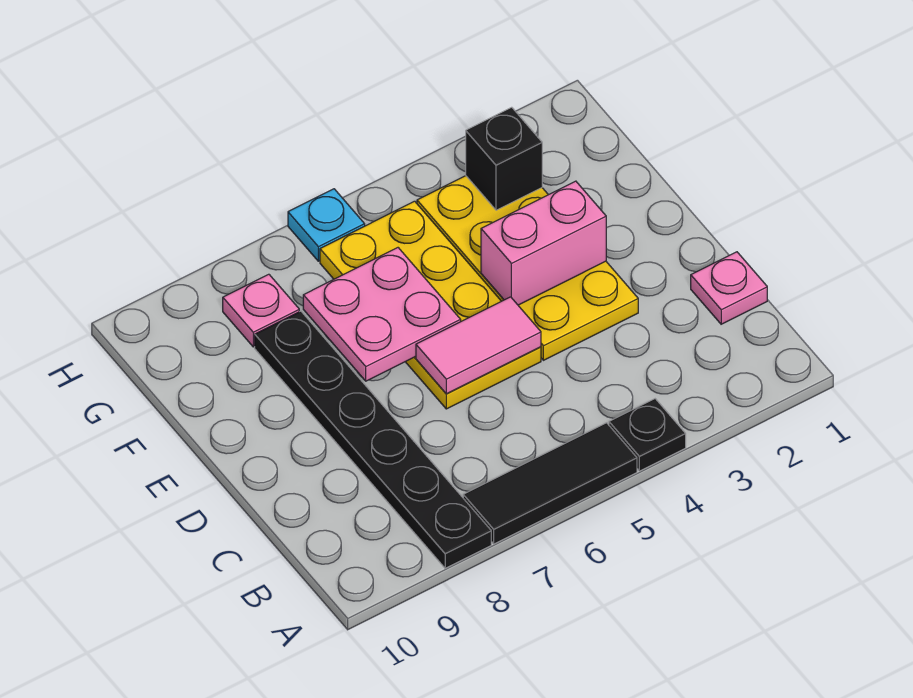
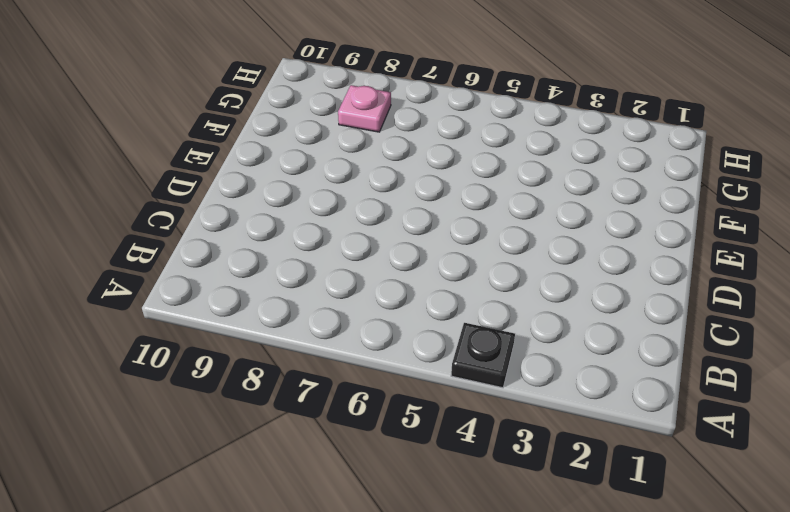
none -> black 1x3 tile [463,423,637,544]
none -> black 1x6 plate [255,311,491,568]
none -> pink 1x1 plate [691,252,767,324]

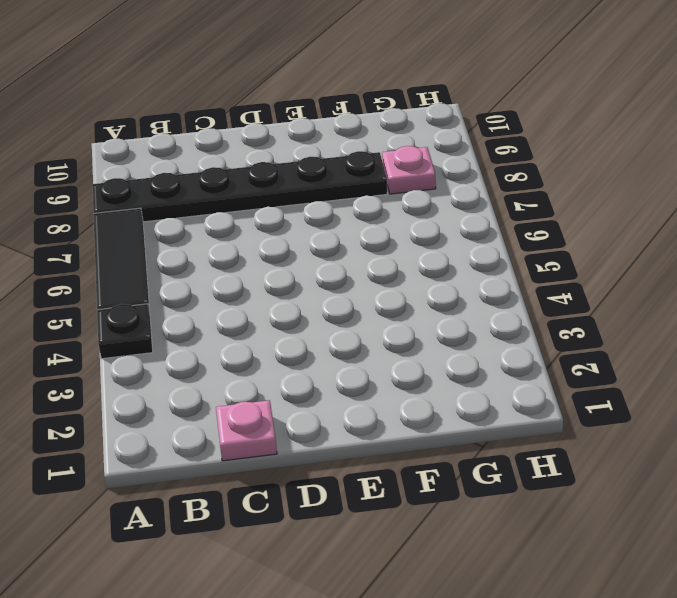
none -> yellow 2x4 plate [417,176,638,360]
none -> yellow 2x4 plate [320,201,541,409]
none -> cyan 1x1 plate [288,189,365,261]

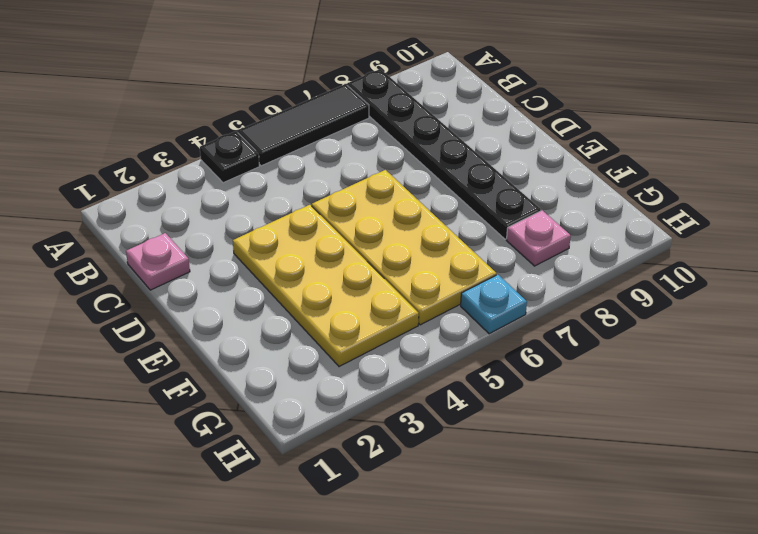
none -> pink 1x2 tile [416,297,541,394]
none -> pink 1x2 brick [481,181,606,305]
none -> pink 2x2 plate [303,248,461,381]

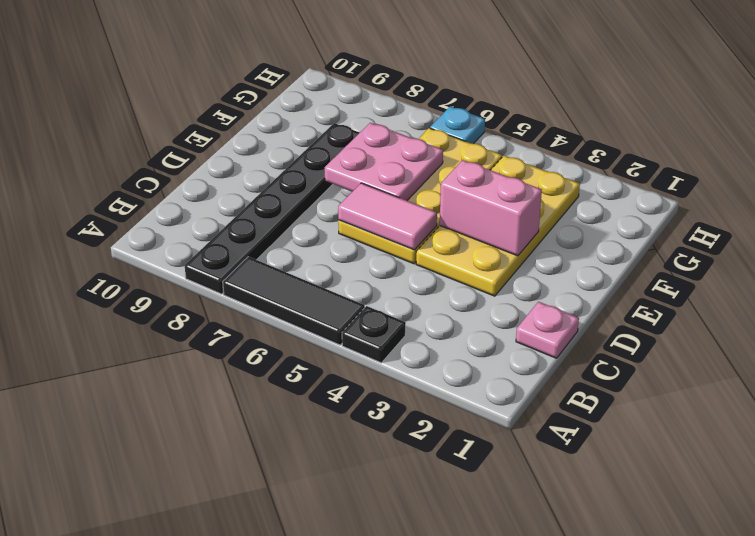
none -> pink 1x1 plate [223,274,299,347]
none -> black 1x1 brick [466,107,542,210]

